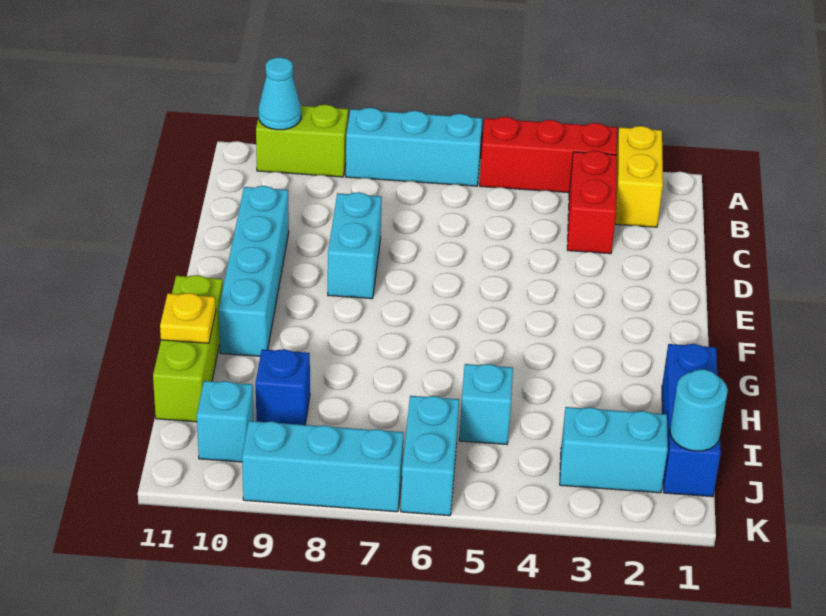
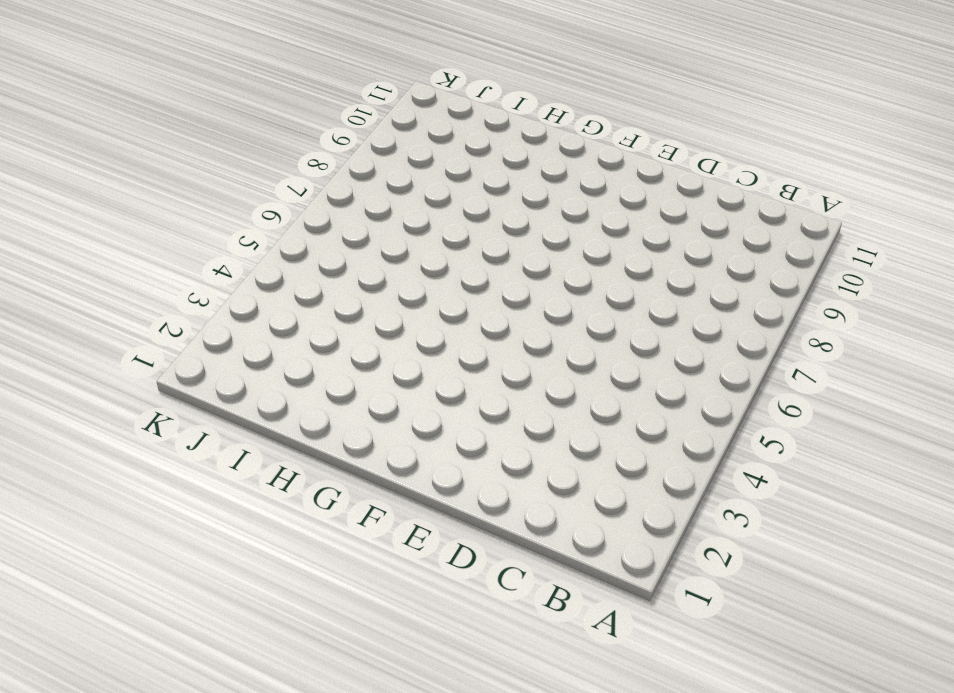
none -> yellow 1x2 brick [615,126,663,227]
none -> red 1x3 brick [480,117,617,193]
none -> cyan 1x3 brick [346,108,482,186]

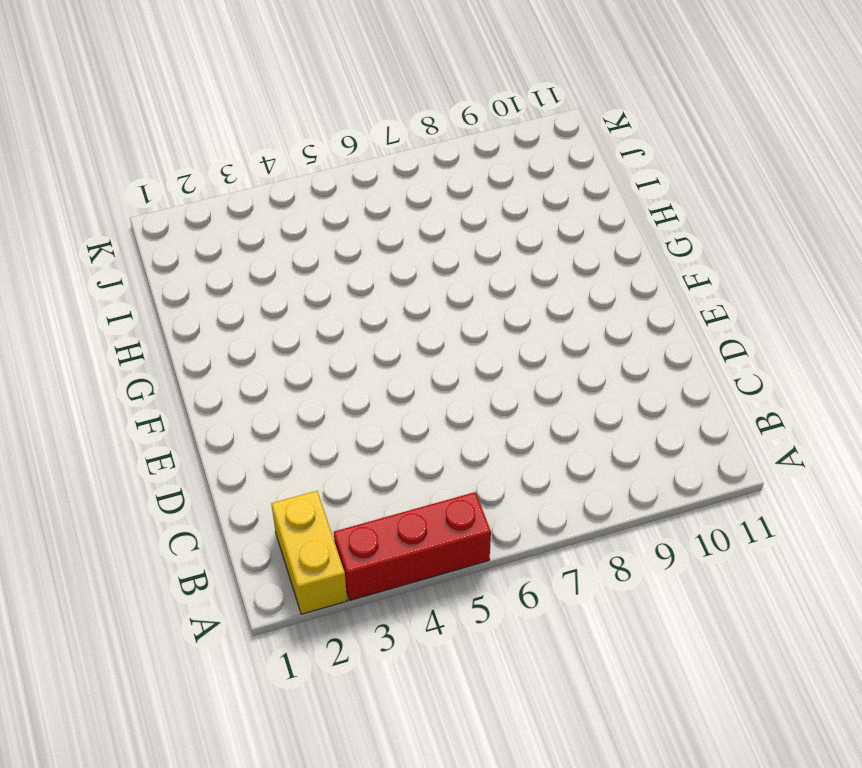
none -> cyan 1x3 brick [346,108,482,186]
none -> lime 1x2 brick [256,105,348,177]
none -> red 1x2 brick [567,151,617,254]

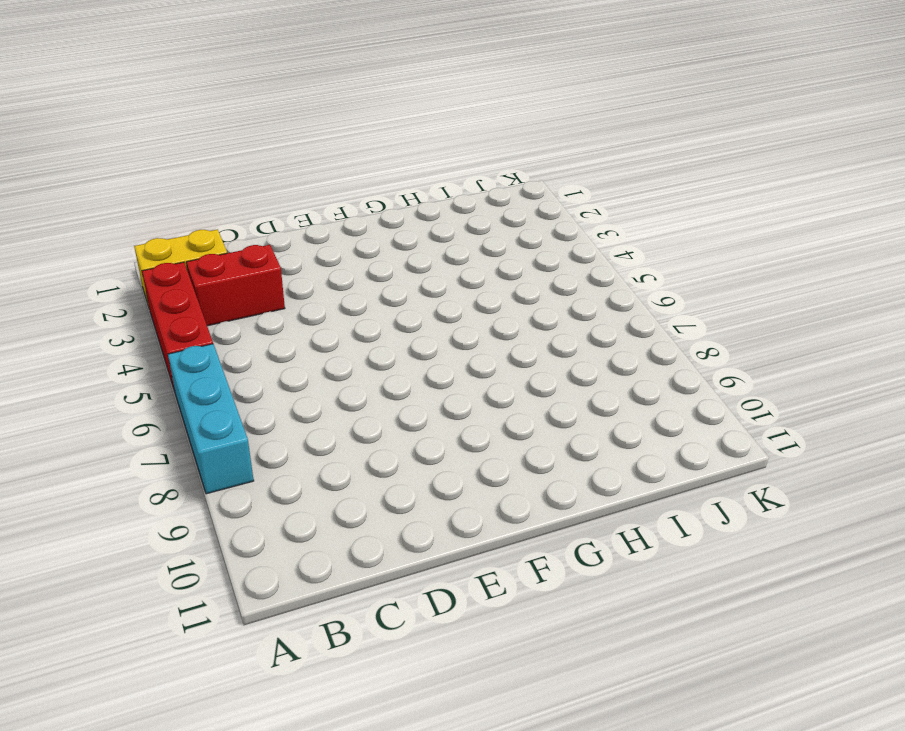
none -> lime 1x2 brick [256,105,348,177]
none -> cyan 1x2 brick [328,192,382,299]
none -> cyan 1x4 brick [218,186,289,356]

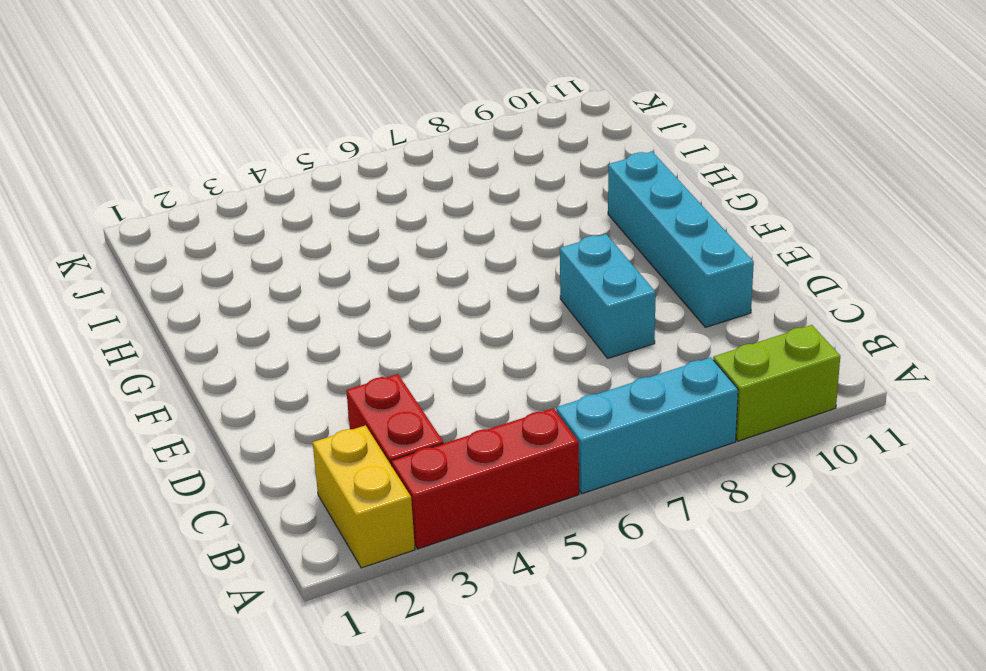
none -> lime 1x3 brick [153,275,223,422]
none -> blue 1x3 brick [662,344,721,497]
none -> cyan 1x1 brick [459,364,513,444]

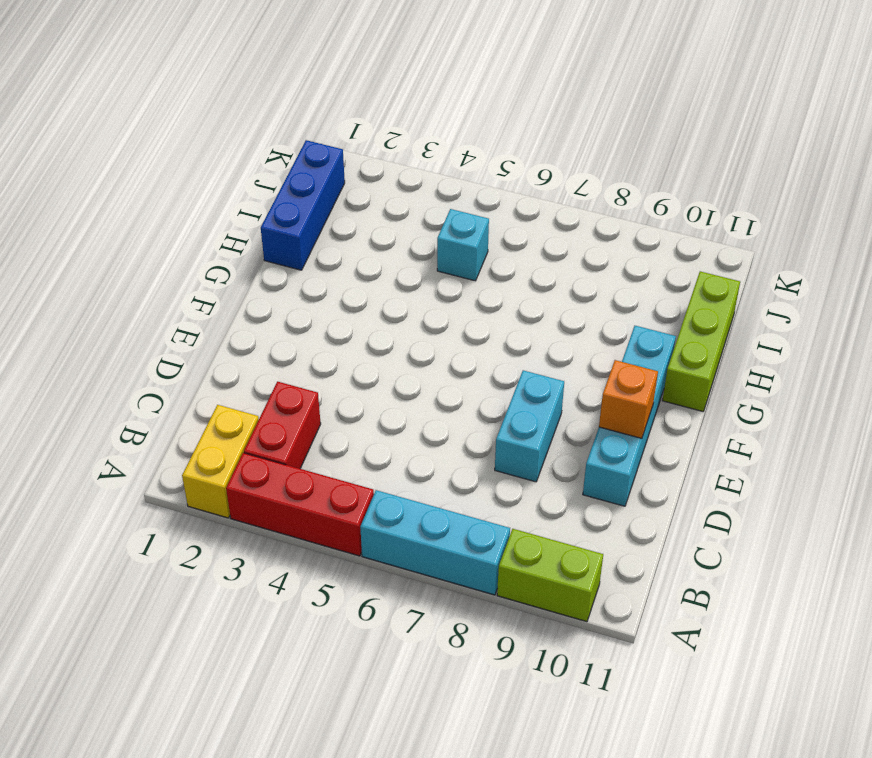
orange 1x1 brick [599,360,658,438] -> none
none -> blue 1x1 brick [256,349,310,425]
none -> cyan 1x2 brick [560,407,668,493]
none -> cyan 1x2 brick [401,396,459,516]

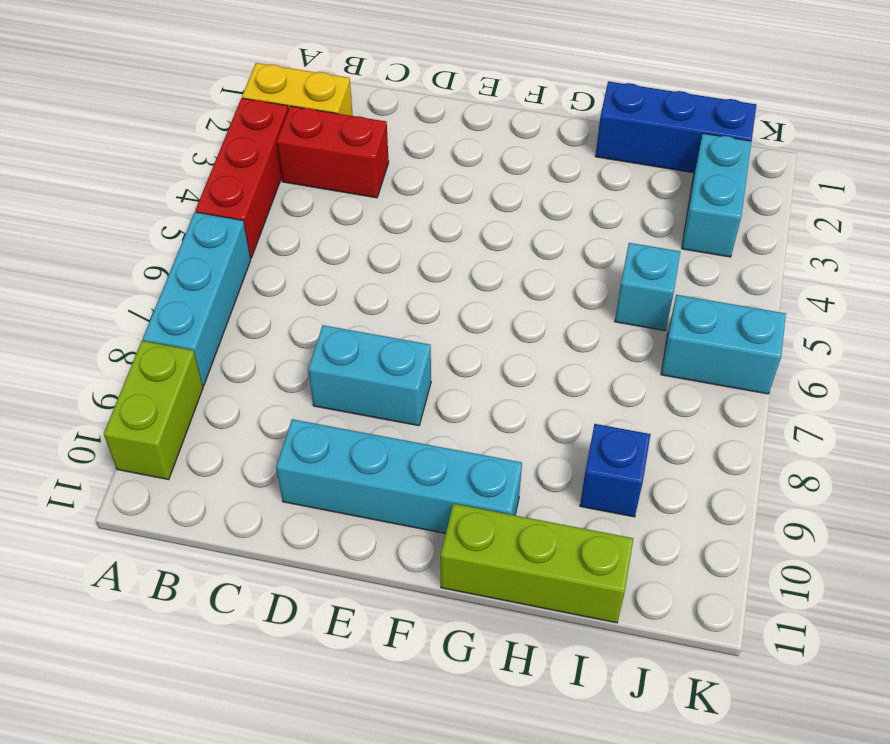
none -> cyan 1x1 brick [197,381,254,462]
none -> cyan 1x3 brick [242,421,404,512]
none -> cyan 1x1 cone [258,57,301,130]

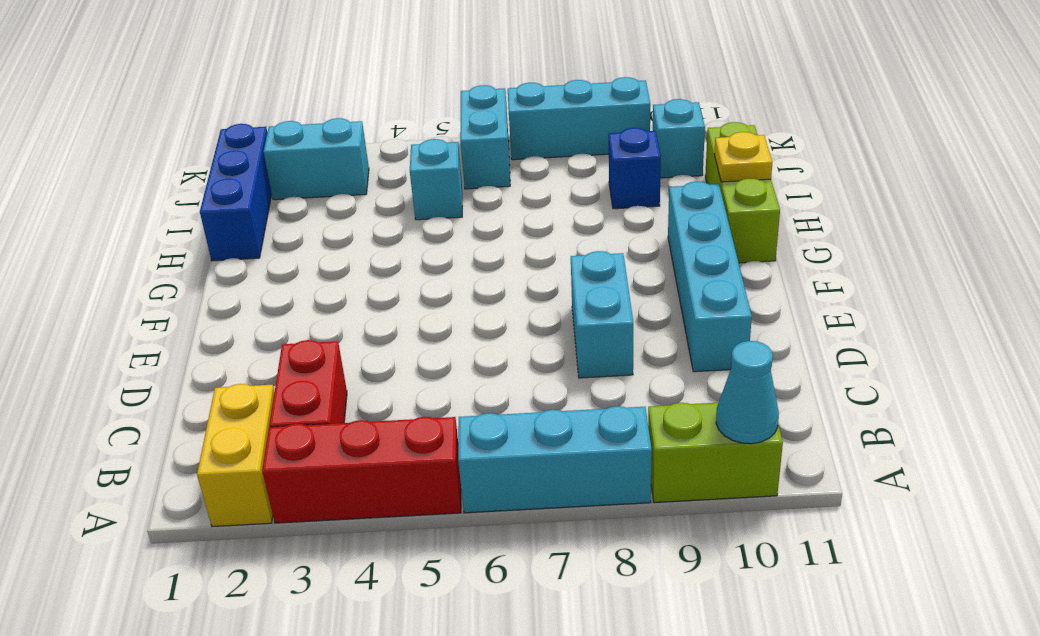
none -> cyan 1x1 round brick [670,369,728,451]

